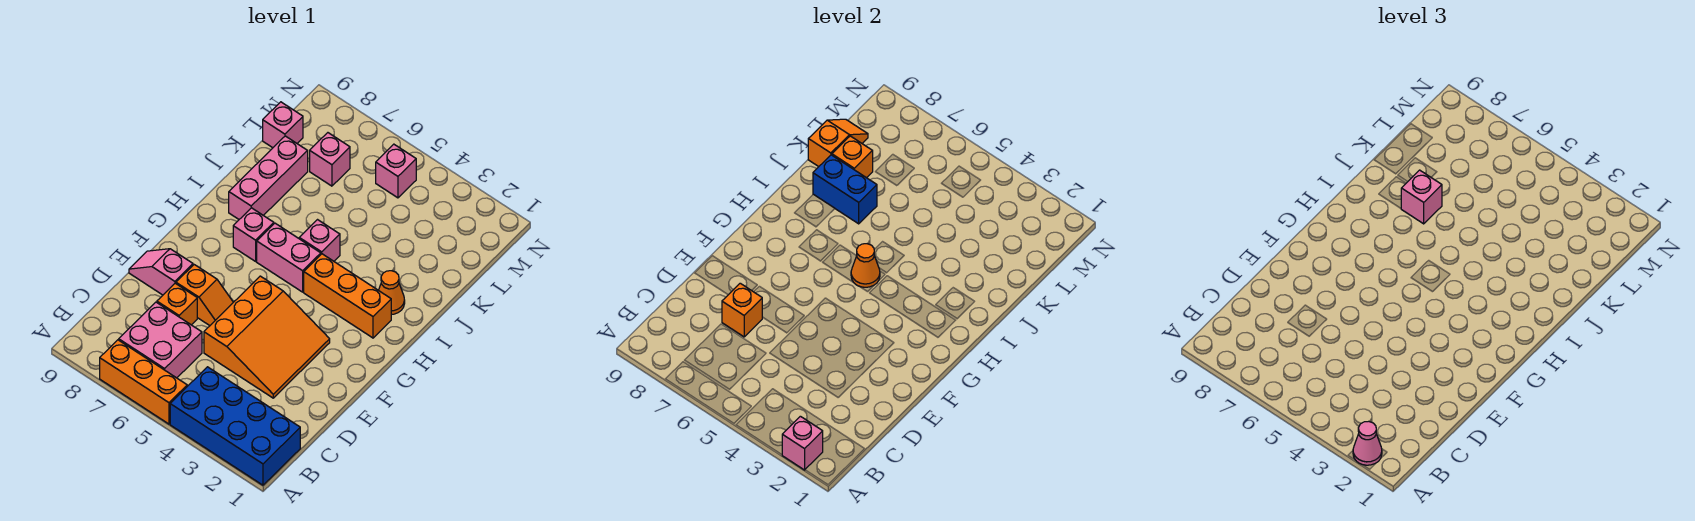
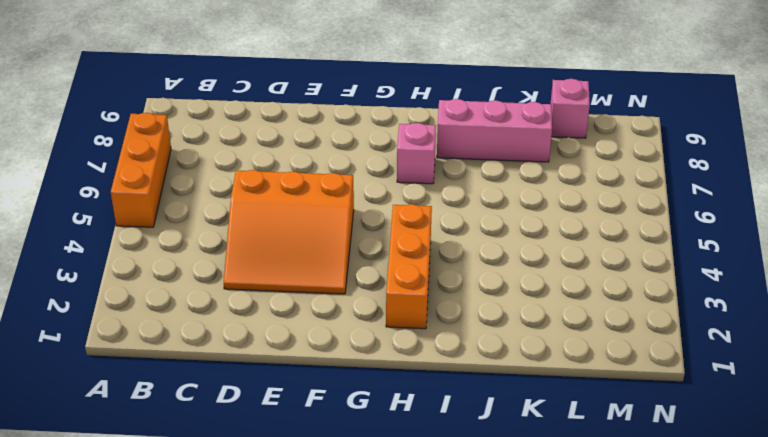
none -> blue 2x4 brick [170,367,300,485]
none -> pink 2x2 brick [119,302,202,378]
none -> orange 1x1 brick [157,283,197,325]

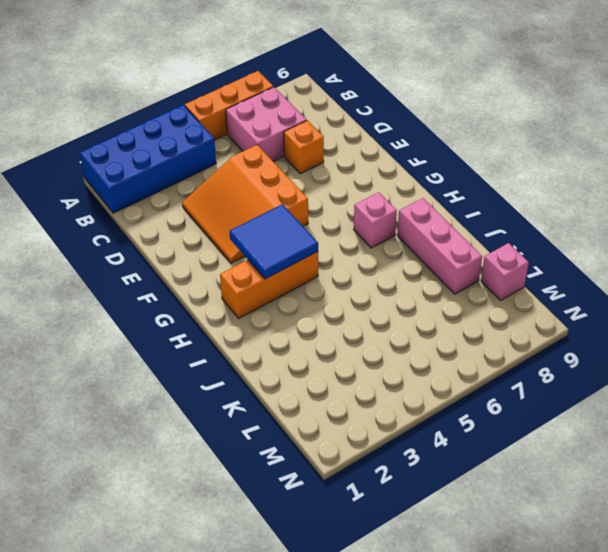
blue 2x2 tile [230,204,318,279] -> none
none -> orange 1x2 slope [176,265,233,326]
none -> pink 1x2 slope [129,249,193,295]
none -> pink 1x2 brick [257,223,321,292]

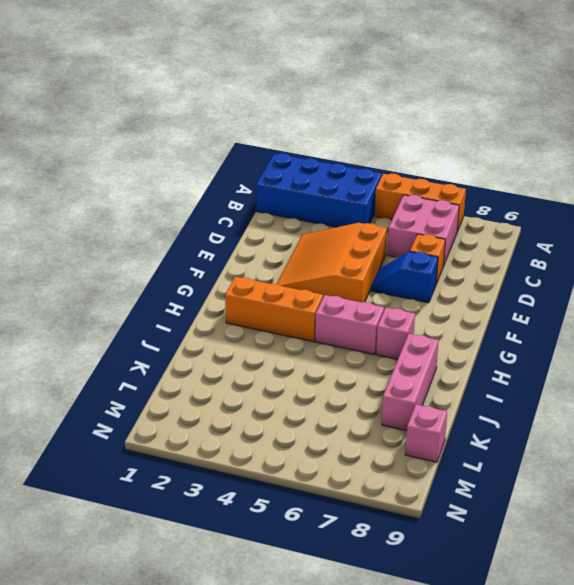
blue 1x2 slope [371,251,438,303] -> orange 1x2 slope [176,265,233,326]
none -> pink 1x2 slope [129,249,193,295]
none -> orange 1x1 cone [379,271,405,315]
none -> pink 1x1 brick [299,220,340,261]

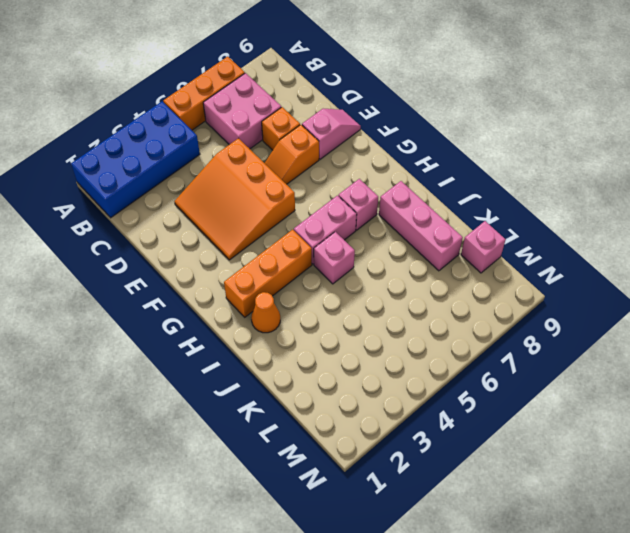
none -> pink 1x1 brick [310,133,350,186]
none -> pink 1x1 brick [376,144,416,198]
none -> pink 1x1 brick [782,416,823,470]

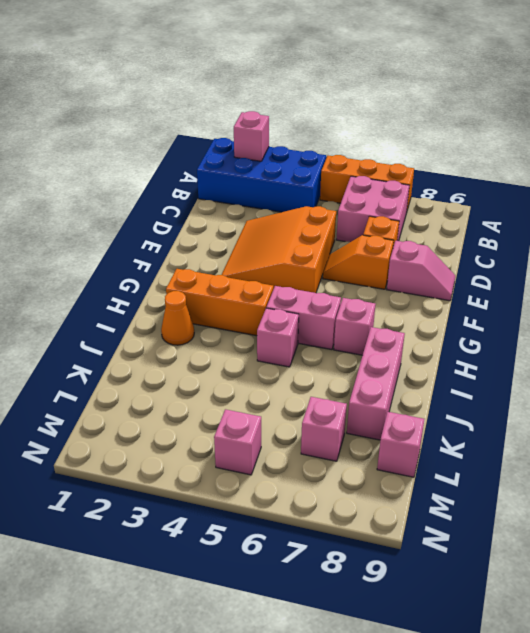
none -> orange 1x1 brick [722,283,762,337]
none -> orange 1x1 cone [851,244,880,287]
none -> blue 1x2 brick [813,155,877,224]

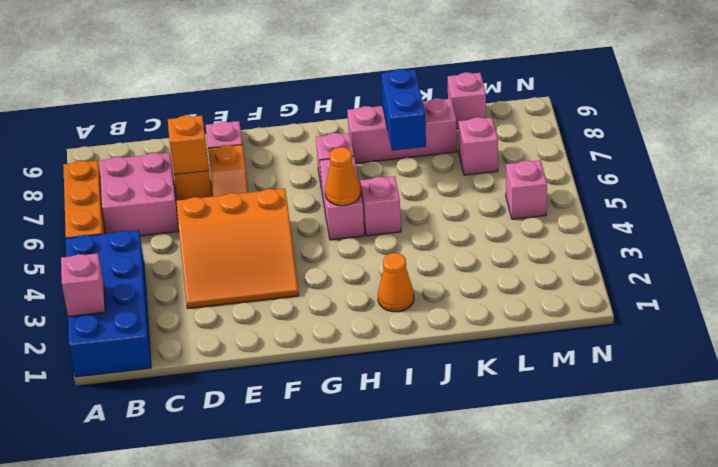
none -> orange 1x3 brick [304,254,391,338]
none -> orange 1x1 brick [832,136,873,178]
none -> orange 1x2 slope [808,119,868,167]

